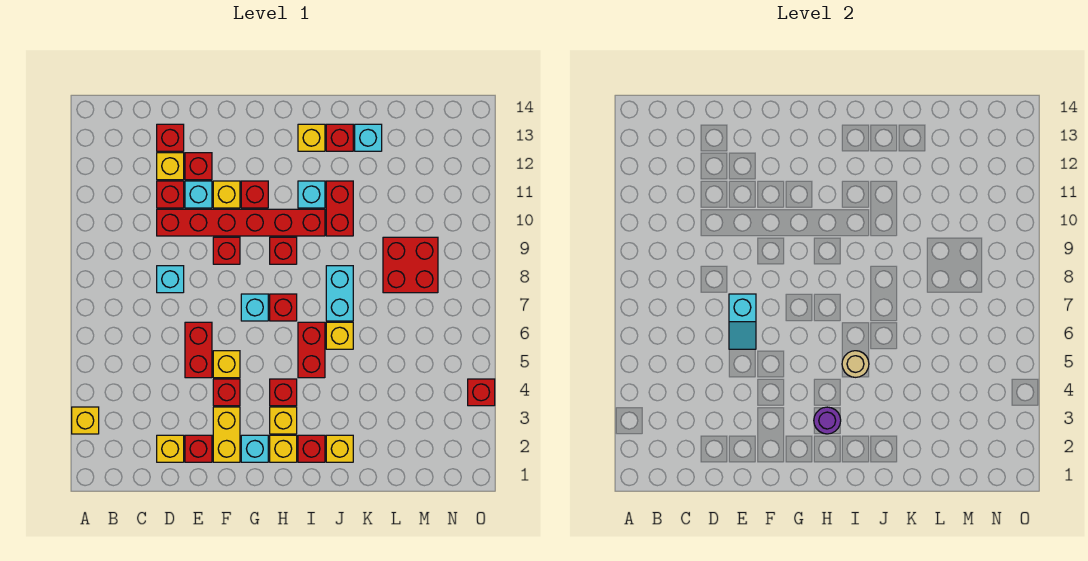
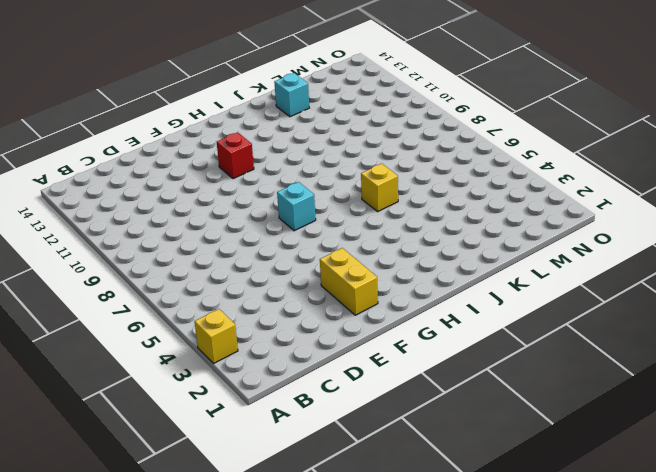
none -> yellow 1x1 brick [157,435,184,462]
none -> cyan 1x1 brick [157,266,184,293]
none -> red 1x6 brick [157,209,325,236]
none -> red 1x1 brick [157,181,184,208]

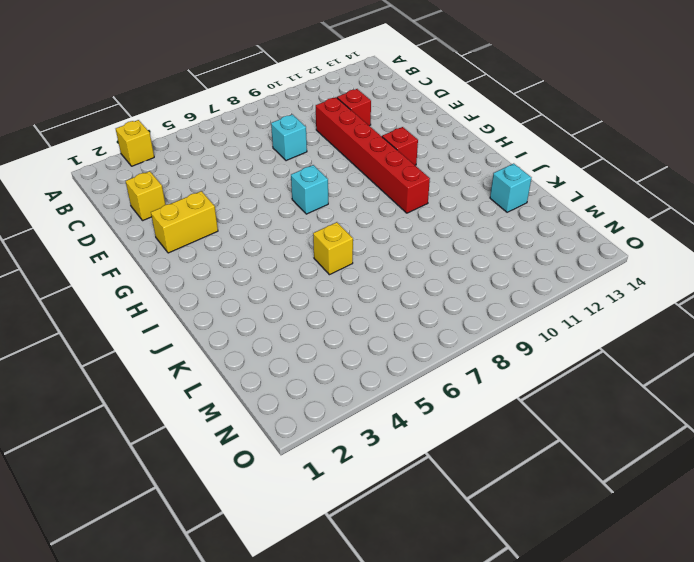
none -> yellow 1x1 brick [157,153,184,180]
none -> red 1x1 brick [157,124,184,151]
none -> red 1x1 brick [185,435,212,462]
none -> red 1x2 brick [185,322,212,378]

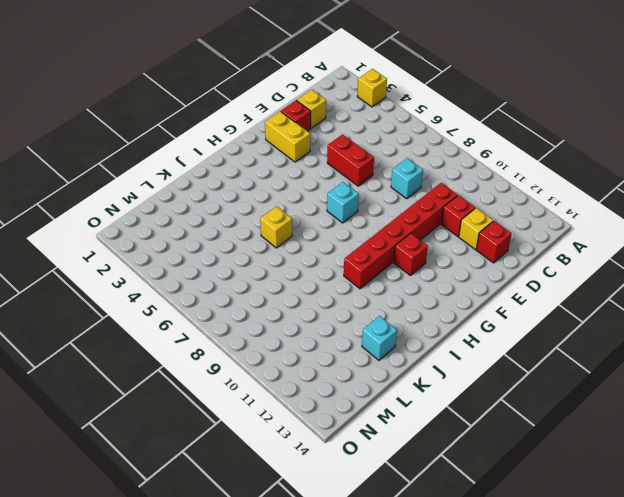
none -> cyan 1x1 brick [185,181,212,208]
none -> red 1x1 brick [185,153,212,180]
none -> red 1x1 brick [213,379,240,406]
none -> yellow 1x1 brick [213,351,240,378]

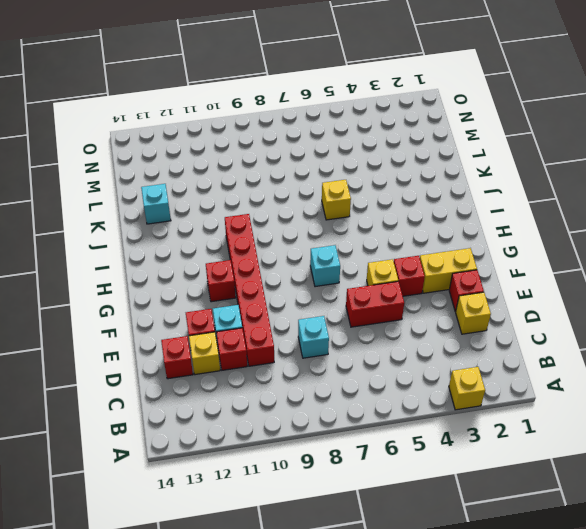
none -> red 1x1 brick [213,237,240,264]
none -> yellow 1x1 brick [213,181,240,208]
none -> cyan 1x1 brick [241,435,268,462]
none -> yellow 1x1 brick [270,435,297,462]

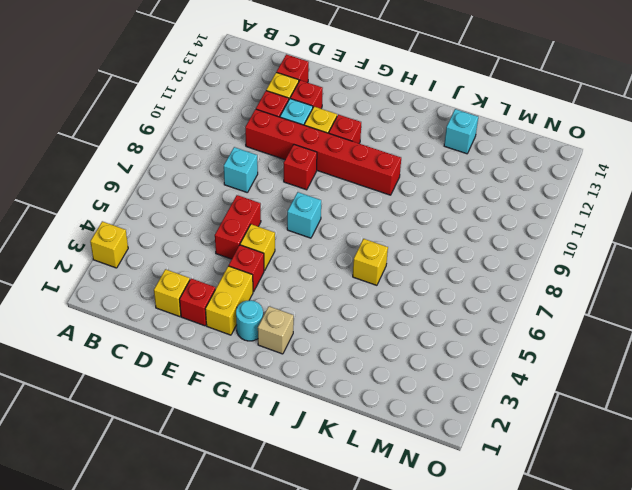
cyan 1x1 round brick [236,300,263,341] -> cyan 1x1 brick [241,435,268,462]
tan 1x1 brick [258,306,294,354] -> yellow 1x1 brick [270,435,297,462]
none -> yellow 1x1 brick [270,407,297,434]
none -> red 1x1 brick [270,379,297,406]
none -> red 1x1 brick [270,294,297,321]
none -> red 1x1 brick [270,237,297,264]

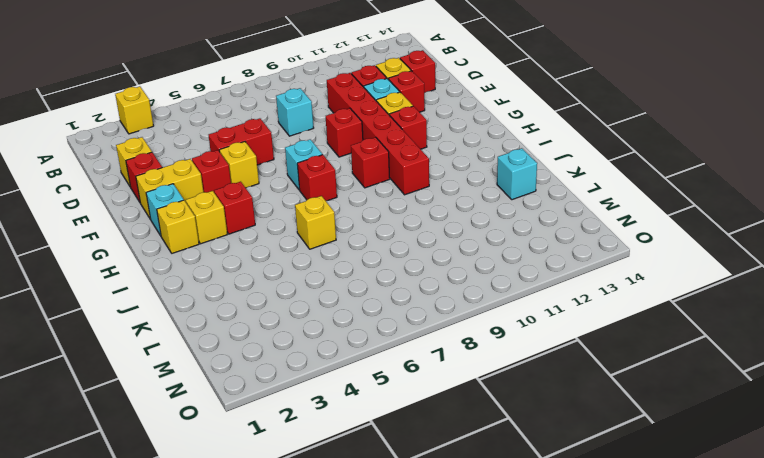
none -> red 1x1 brick [298,435,325,462]
none -> red 1x2 brick [298,322,325,378]
none -> cyan 1x1 brick [298,181,325,208]
none -> yellow 1x1 brick [298,124,325,151]

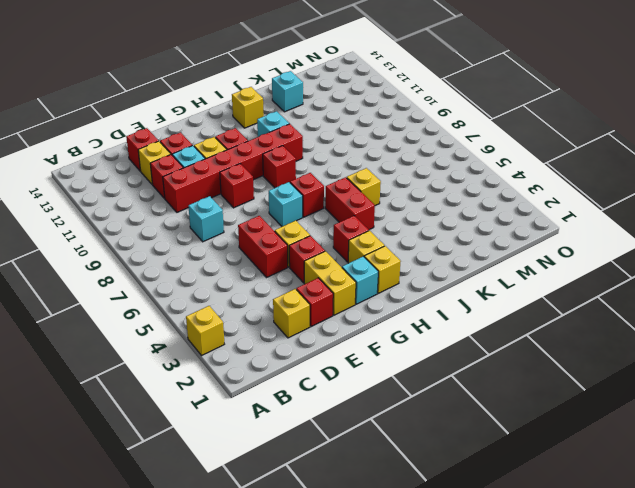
none -> red 1x1 brick [298,435,325,462]
none -> yellow 1x1 brick [326,435,353,462]
none -> cyan 1x2 brick [326,266,353,321]
none -> red 1x2 brick [326,181,353,236]

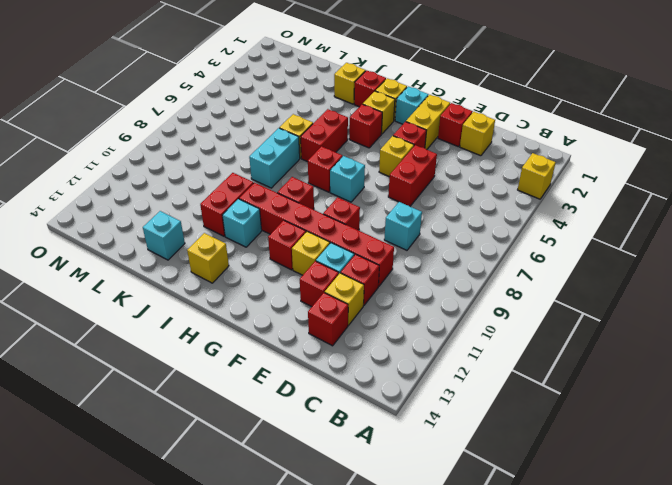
none -> red 1x1 brick [326,124,353,151]
none -> red 2x2 brick [383,237,438,293]
none -> red 1x1 brick [468,379,495,406]
none -> cyan 1x2 slope [729,294,756,349]

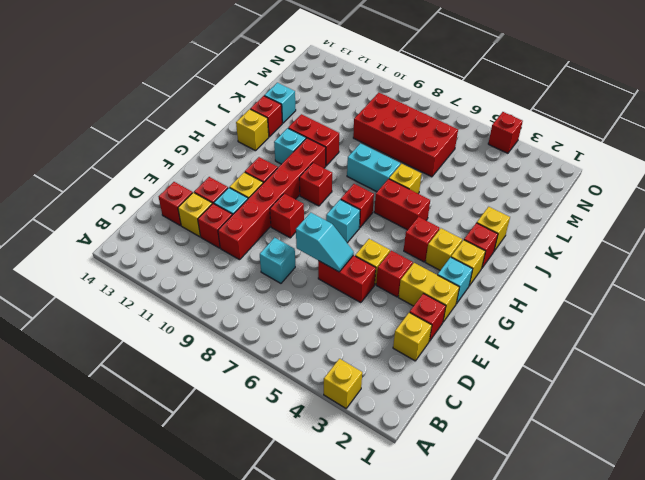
red 2x4 brick [353,93,458,177] -> red 2x2 brick [383,237,438,293]
none -> purple 1x1 round brick [814,407,841,434]
none -> tan 1x1 round brick [842,351,869,377]

